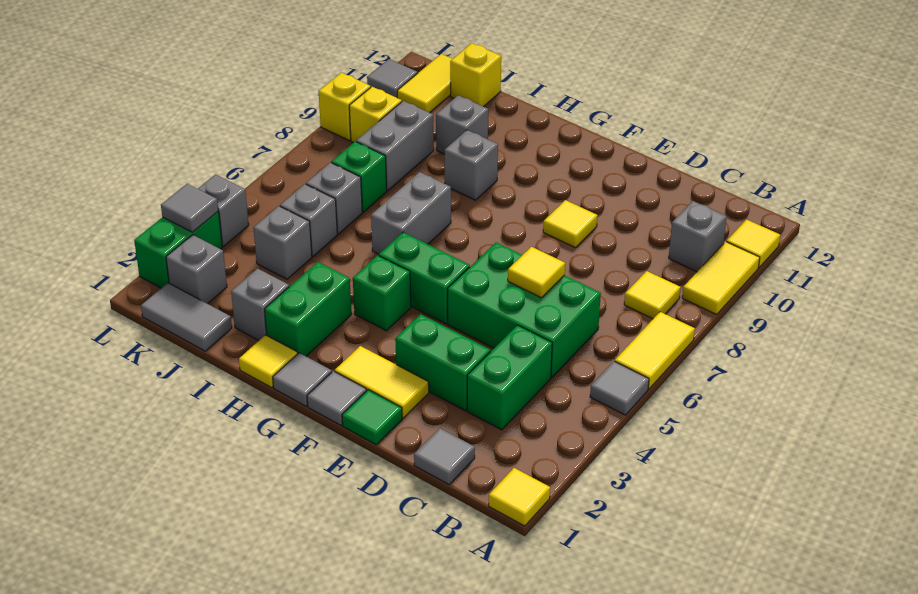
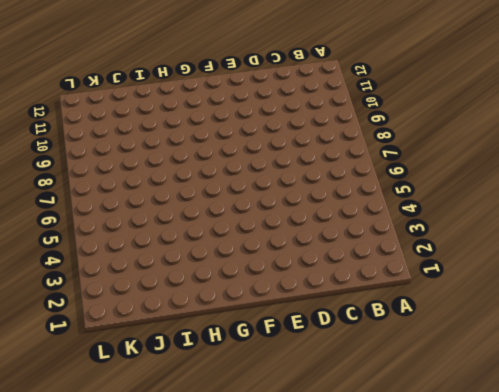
none -> yellow 1x1 tile [489,468,550,526]
none -> grey 1x1 tile [590,361,649,415]
none -> yellow 1x2 tile [615,312,695,389]
none -> yellow 1x2 tile [682,242,760,314]

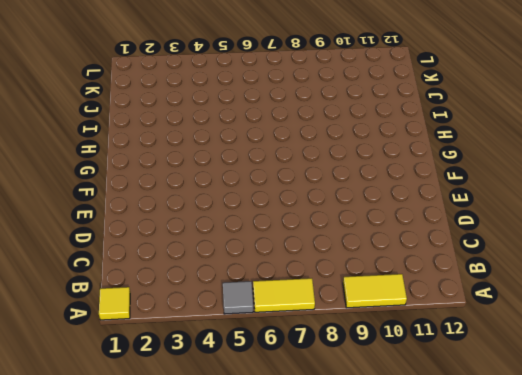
none -> yellow 1x1 tile [726,219,780,268]
none -> yellow 1x1 tile [624,271,681,319]
none -> grey 1x1 brick [669,201,727,272]
none -> grey 1x1 tile [414,428,475,484]

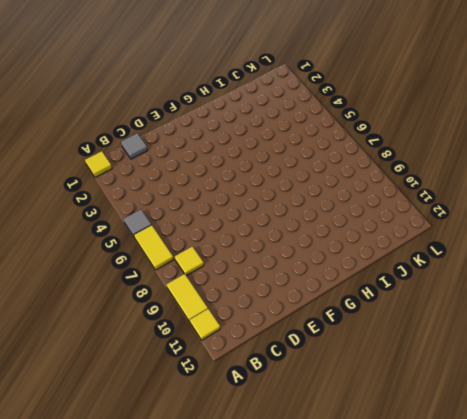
none -> grey 1x1 brick [669,201,727,272]
none -> green 1x2 brick [467,325,552,430]
none -> green 2x3 brick [448,242,601,378]
none -> green 1x2 brick [395,314,490,411]

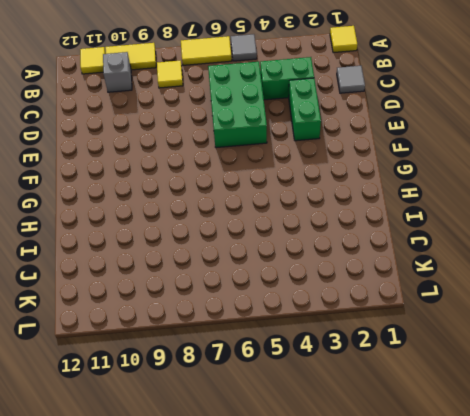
none -> green 1x1 tile [342,390,402,445]
none -> yellow 1x2 tile [335,346,429,418]
none -> yellow 1x1 tile [543,200,598,248]
none -> grey 1x1 tile [307,371,367,425]

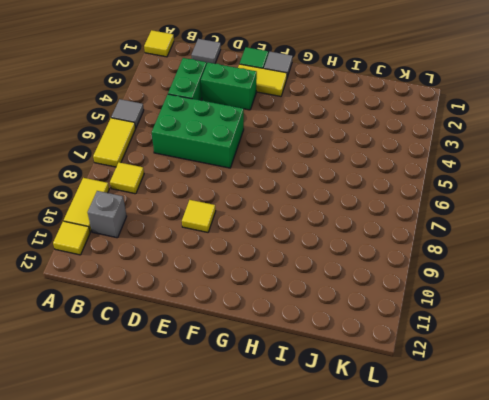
none -> green 1x2 brick [379,232,470,324]
none -> grey 1x1 tile [273,353,332,406]
none -> green 1x1 brick [353,255,411,331]
none -> yellow 1x1 tile [239,335,298,388]

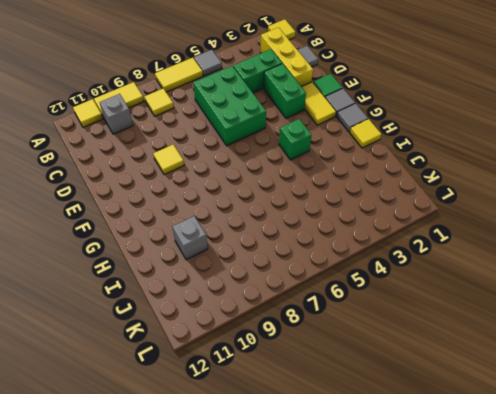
yellow 1x3 brick [260,28,313,87] -> none
none -> green 1x2 brick [379,232,470,324]
none -> green 1x2 brick [265,262,352,356]
none -> grey 1x2 brick [371,172,451,254]
none -> grey 1x1 brick [445,130,498,200]

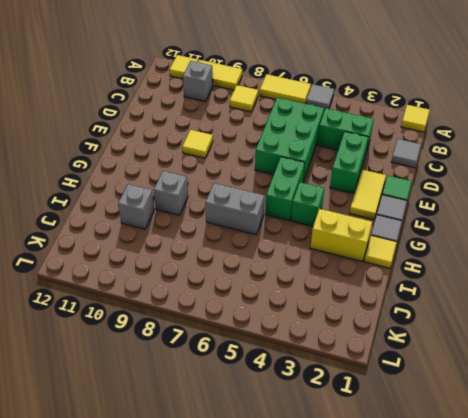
yellow 1x2 brick [310,209,372,262] -> green 1x2 brick [265,262,352,356]
none -> grey 1x1 brick [231,268,289,340]
none -> grey 1x2 tile [141,283,232,351]
none -> grey 1x1 brick [253,206,312,279]
none -> grey 1x1 brick [280,184,337,256]

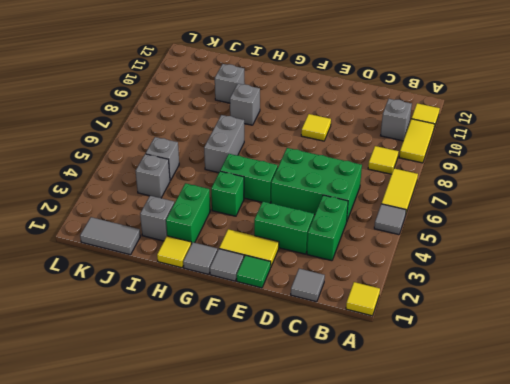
none -> grey 1x1 brick [306,163,362,234]
none -> green 1x1 brick [331,142,387,212]
none -> grey 1x2 brick [356,101,434,191]
none -> yellow 1x1 brick [450,43,501,107]

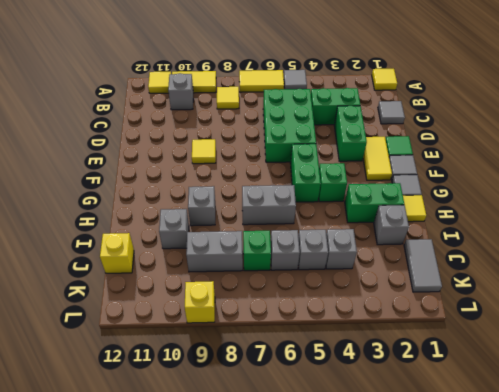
none -> grey 1x1 brick [166,235,227,304]
none -> yellow 1x1 brick [349,87,402,143]
none -> yellow 1x2 tile [397,54,452,113]
none -> green 1x2 brick [134,212,222,288]

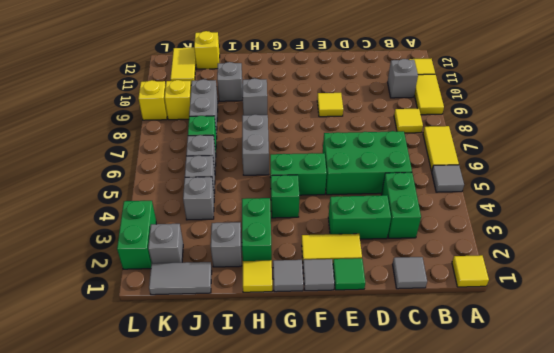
none -> grey 1x1 brick [198,174,249,246]
none -> grey 1x1 tile [367,59,417,98]
none -> yellow 1x1 tile [508,247,565,298]
none -> grey 1x1 tile [161,184,218,232]

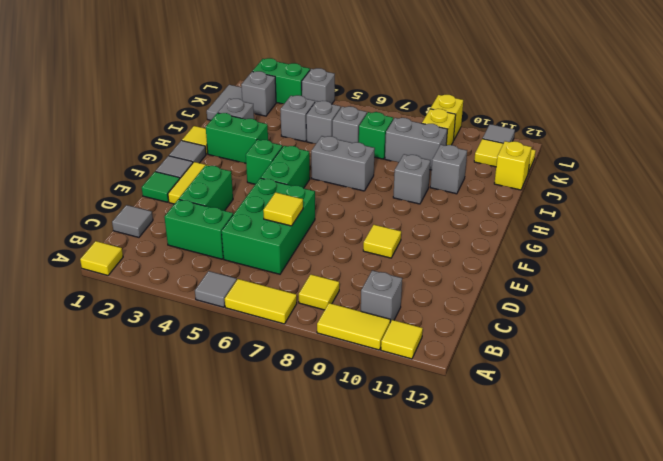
none -> grey 1x1 tile [161,184,218,232]

